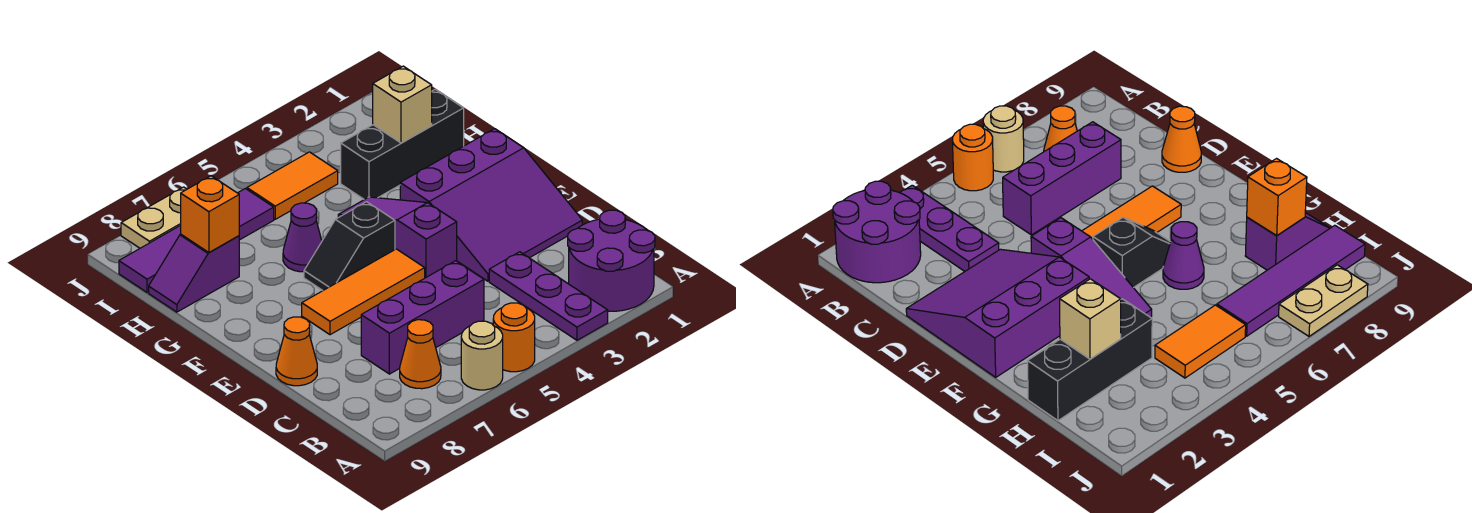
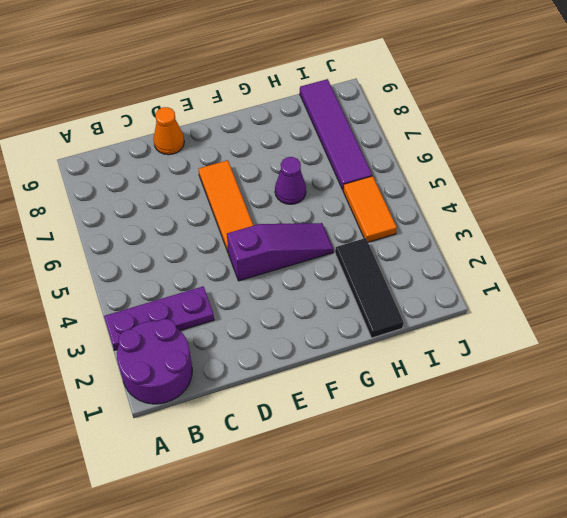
black 1x3 tile [335,238,404,338] -> black 1x3 brick [341,89,464,200]
none -> orange 1x1 round brick [493,303,535,372]
none -> tan 1x1 round brick [461,321,503,390]
none -> orange 1x1 cone [400,320,441,389]

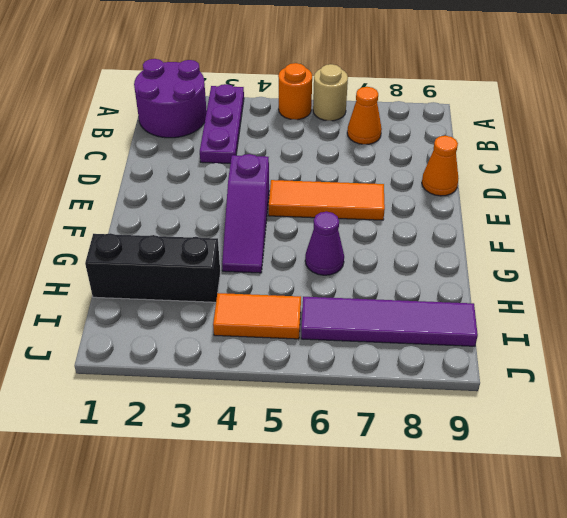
none -> purple 1x3 brick [361,261,484,374]
none -> purple 3x3 slope [400,129,582,281]
none -> black 1x2 slope [304,202,395,290]

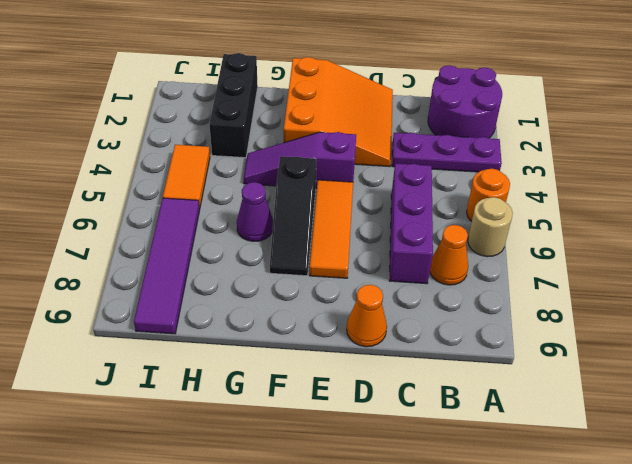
orange 3x3 slope [284,57,393,167] -> purple 3x3 slope [400,129,582,281]
black 1x3 slope [270,156,316,276] -> black 1x2 slope [304,202,395,290]
none -> purple 1x2 slope [149,234,239,312]
none -> tan 1x2 plate [121,187,187,248]
none -> tan 1x1 brick [373,66,432,143]

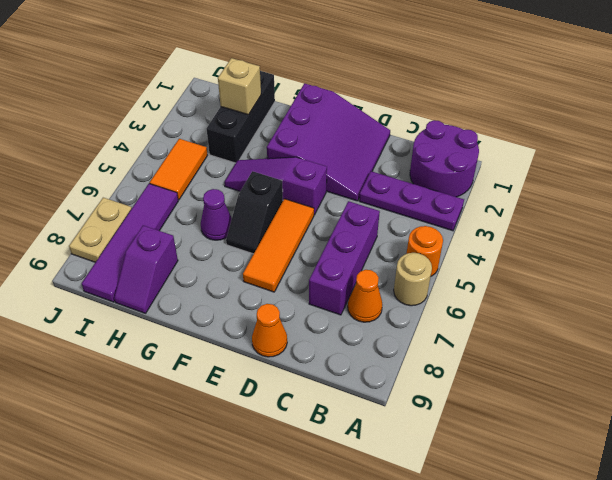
none -> orange 1x1 brick [181,176,239,253]

